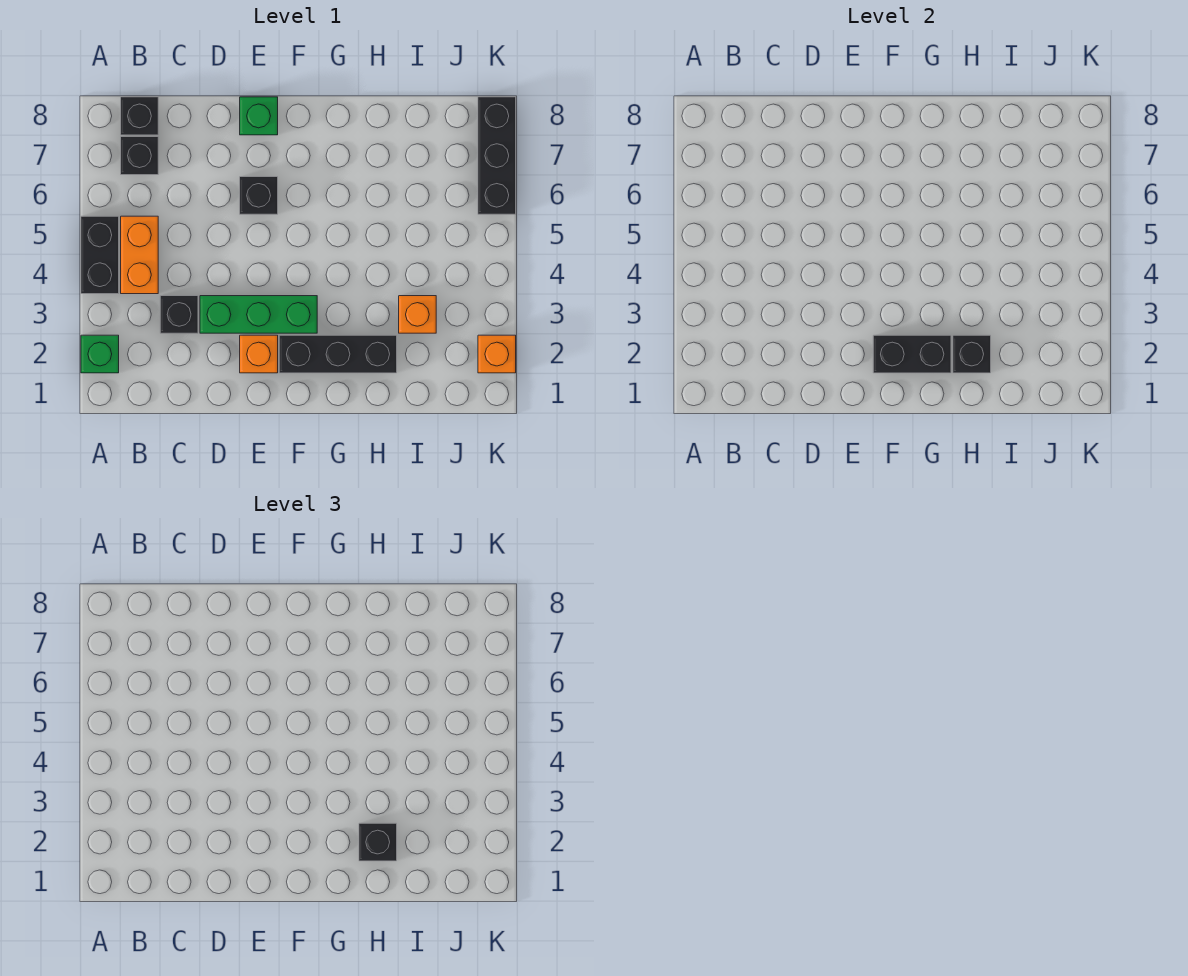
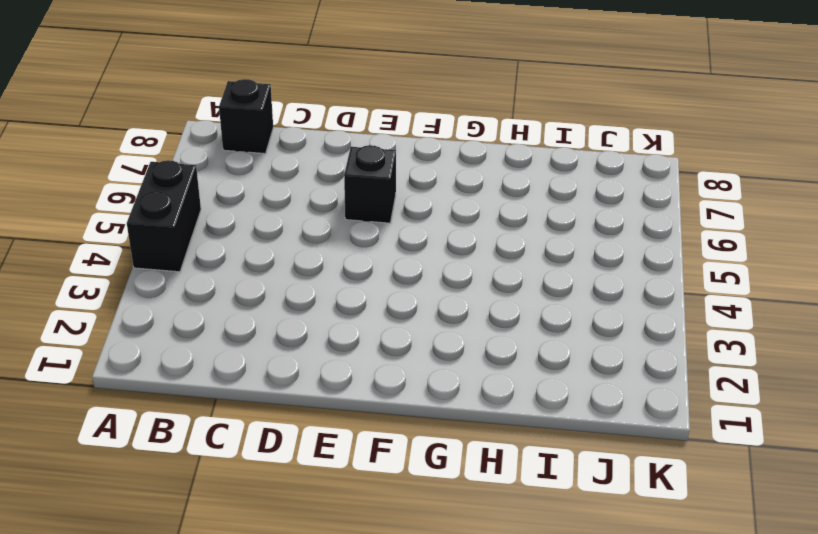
none -> green 1x1 brick [81,335,119,373]
none -> orange 1x2 brick [121,216,158,294]
none -> black 1x1 brick [121,137,158,175]

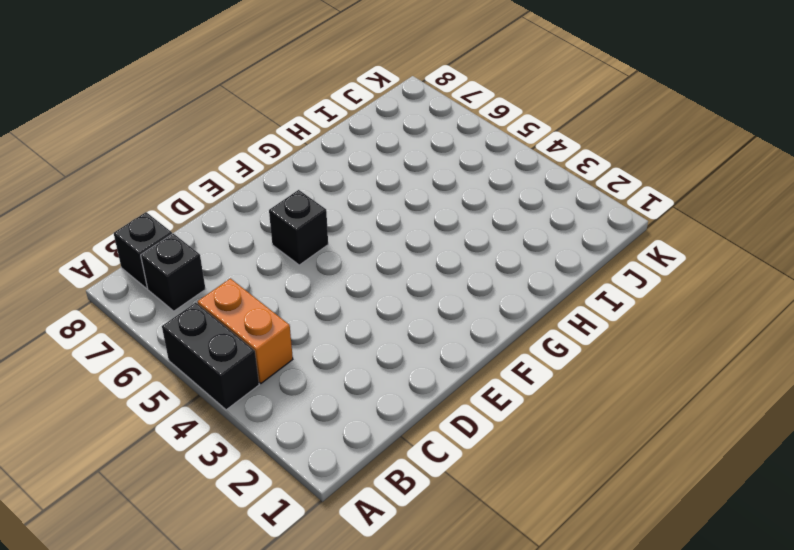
none -> green 1x1 brick [81,335,119,373]
none -> black 1x1 brick [160,296,198,333]
none -> green 1x3 brick [200,296,317,333]

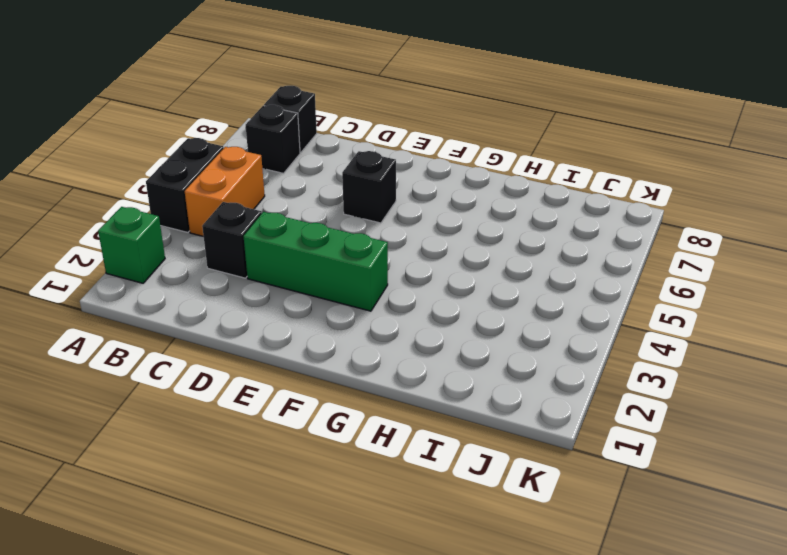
none -> orange 1x1 brick [240,335,278,373]
none -> green 1x1 brick [240,97,278,135]
none -> black 1x3 brick [279,335,397,373]

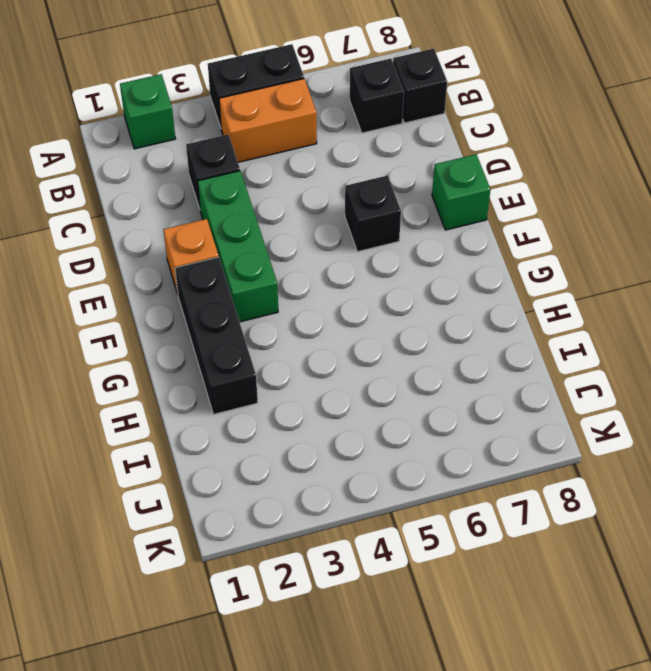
none -> orange 1x1 brick [399,296,436,333]
none -> orange 1x1 brick [478,335,516,373]
none -> black 1x3 brick [478,97,516,214]

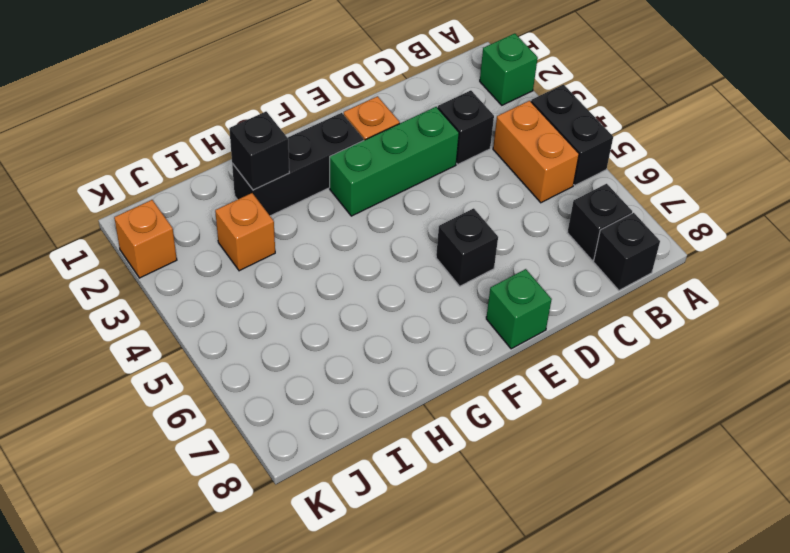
none -> black 1x3 brick [478,97,516,214]
none -> black 1x2 brick [873,335,951,373]
none -> black 1x1 brick [359,823,397,861]

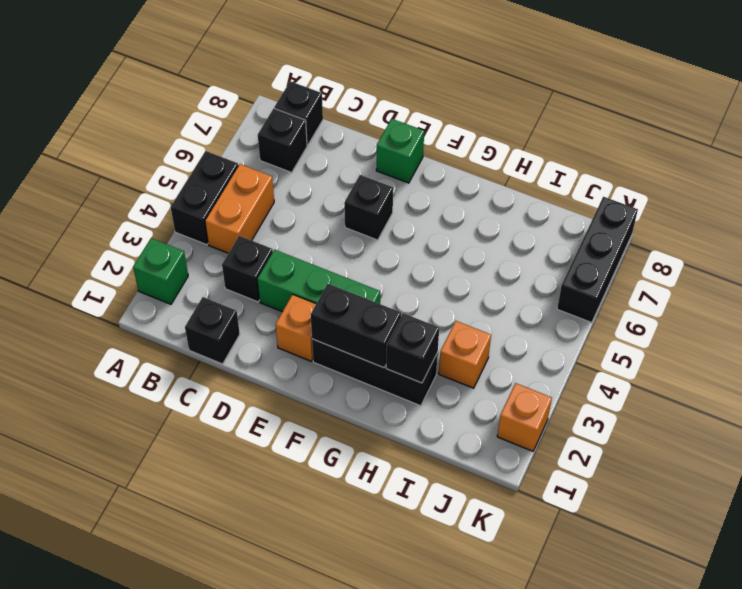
black 1x1 brick [185,297,240,364] -> black 1x1 brick moved to [359,823,397,861]

